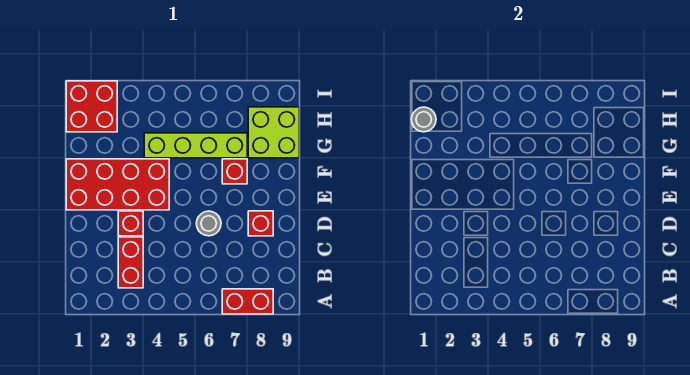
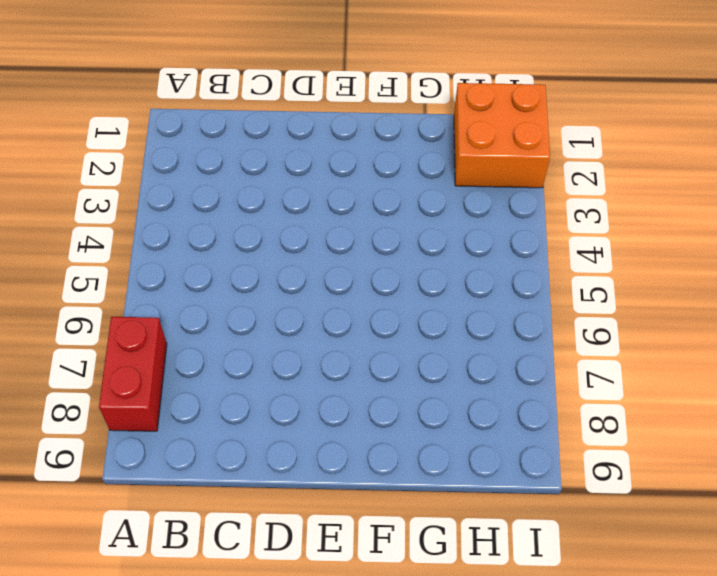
orange 2x2 brick [454,83,550,188] -> red 2x2 brick [66,81,117,132]
none -> red 1x2 brick [118,237,143,288]
none -> red 1x1 brick [118,211,143,236]

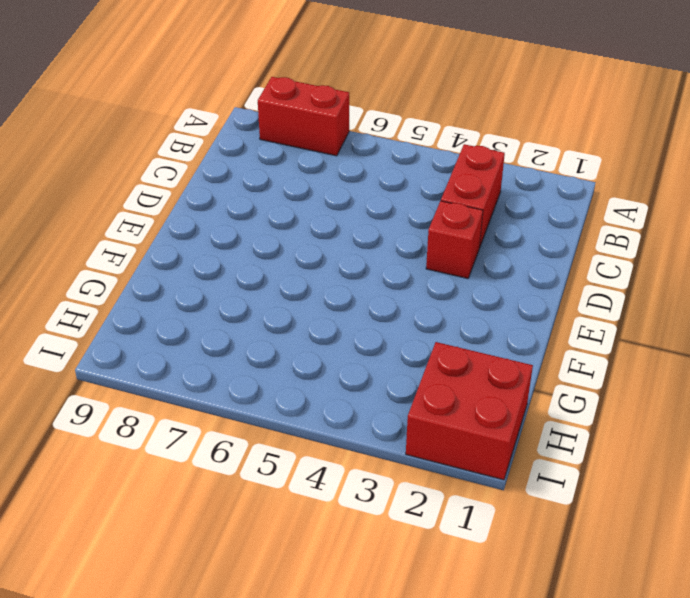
none -> grey 1x1 round brick [196,211,221,236]
none -> red 1x1 brick [248,211,273,236]

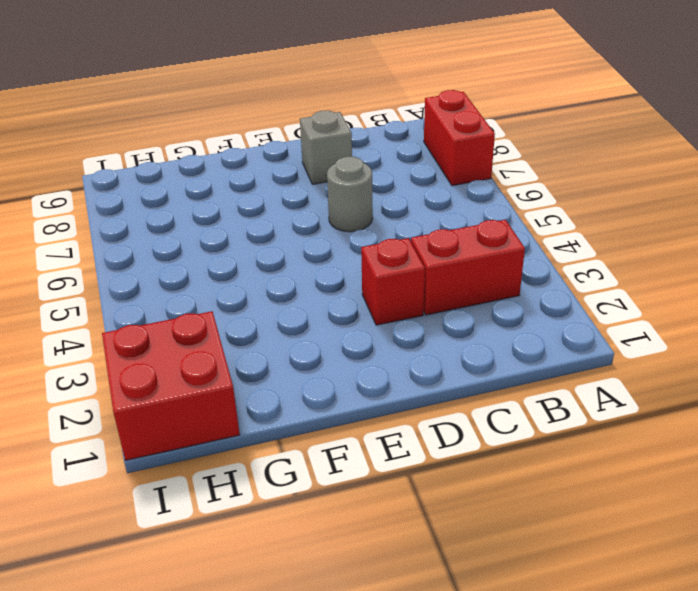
grey 1x1 brick [300,111,352,184] -> red 1x1 brick [248,211,273,236]
none -> red 2x4 brick [66,159,169,210]
none -> red 1x1 brick [222,159,247,184]

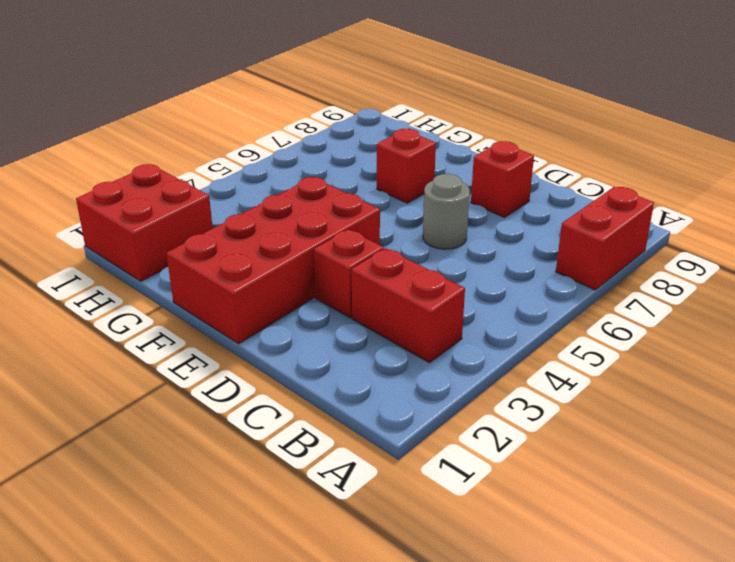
none -> lime 1x4 brick [144,133,247,158]
none -> lime 2x2 brick [248,107,299,158]

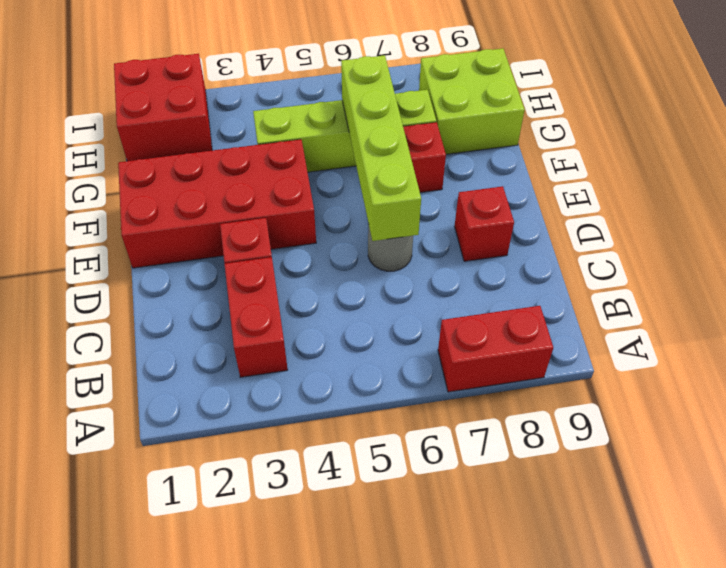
lime 1x4 brick [341,55,421,241] -> none
none -> grey 1x1 round brick [411,107,436,132]

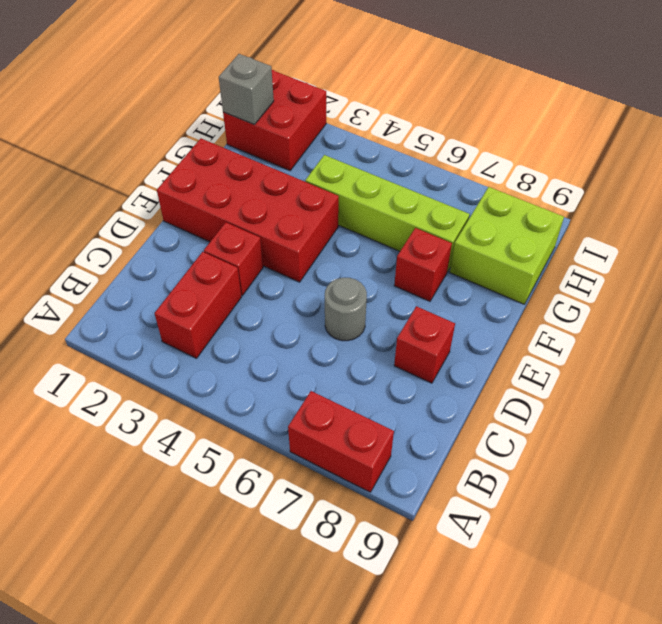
grey 1x1 brick [219,54,274,124] -> grey 1x1 round brick [411,107,436,132]

